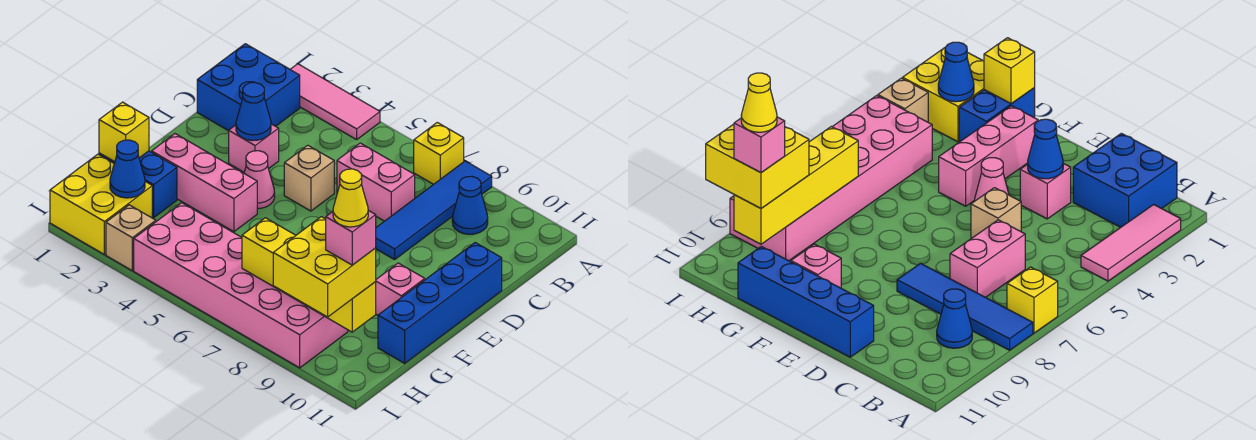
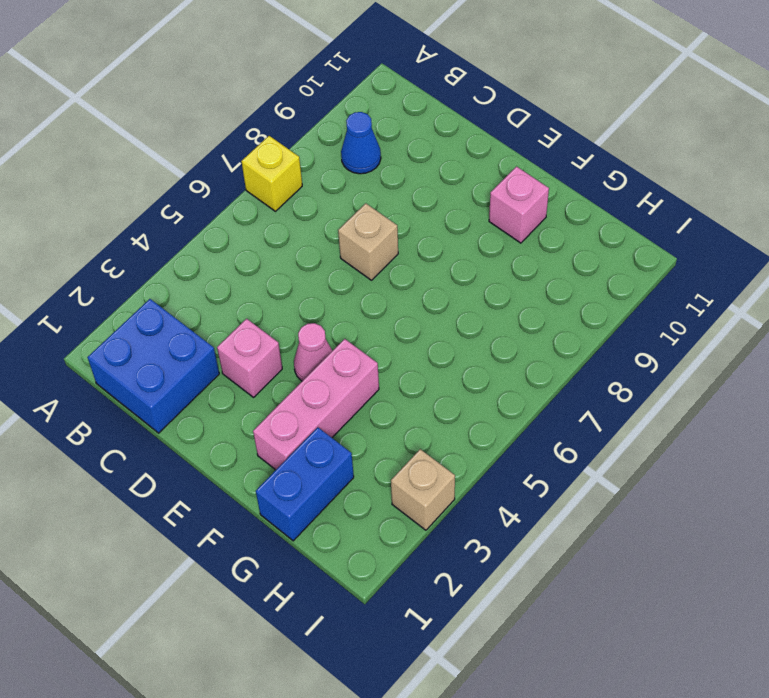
tan 1x1 brick [338,203,398,280] -> tan 1x1 brick moved to [284,145,334,211]
none -> pink 1x3 tile [290,64,380,140]
none -> blue 1x4 tile [376,161,492,260]
none -> pink 1x2 brick [337,143,415,221]

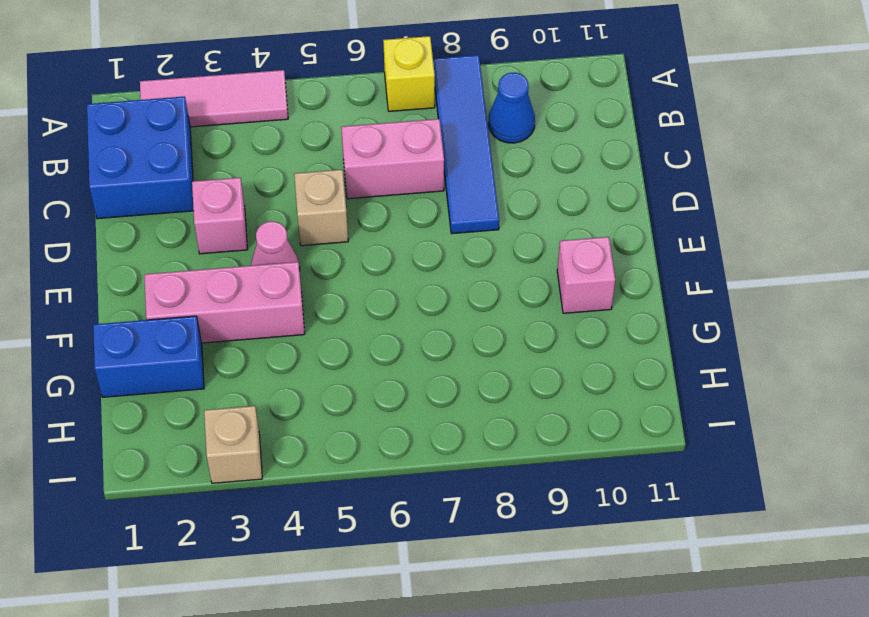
none -> blue 1x4 brick [378,243,502,363]
none -> yellow 2x2 brick [50,154,152,254]
none -> pink 2x6 brick [134,203,348,368]

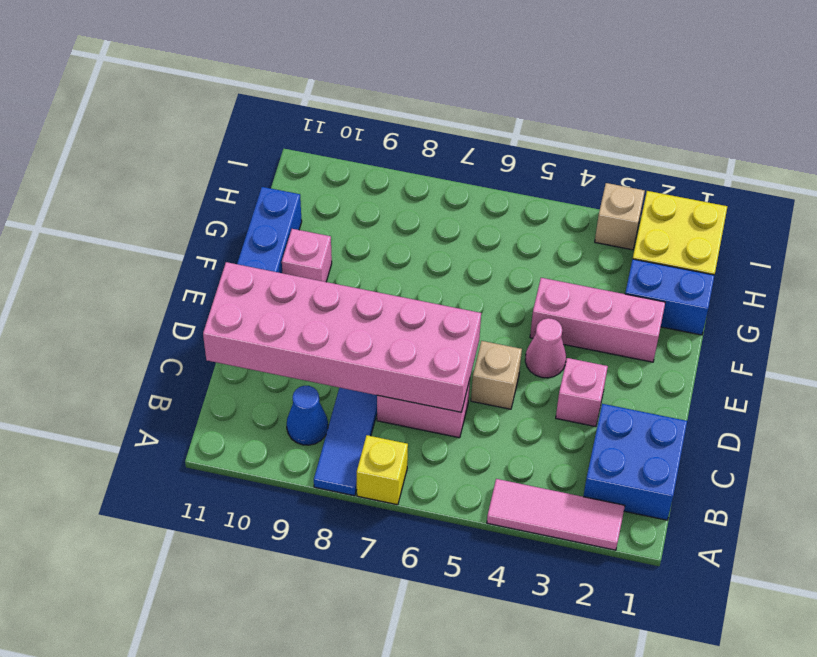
pink 2x6 brick [203,262,481,412] -> pink 2x6 brick moved to [134,203,348,368]
none -> blue 1x1 cone [236,83,271,141]
none -> yellow 1x1 brick [99,102,149,162]
none -> blue 1x1 cone [110,140,145,198]

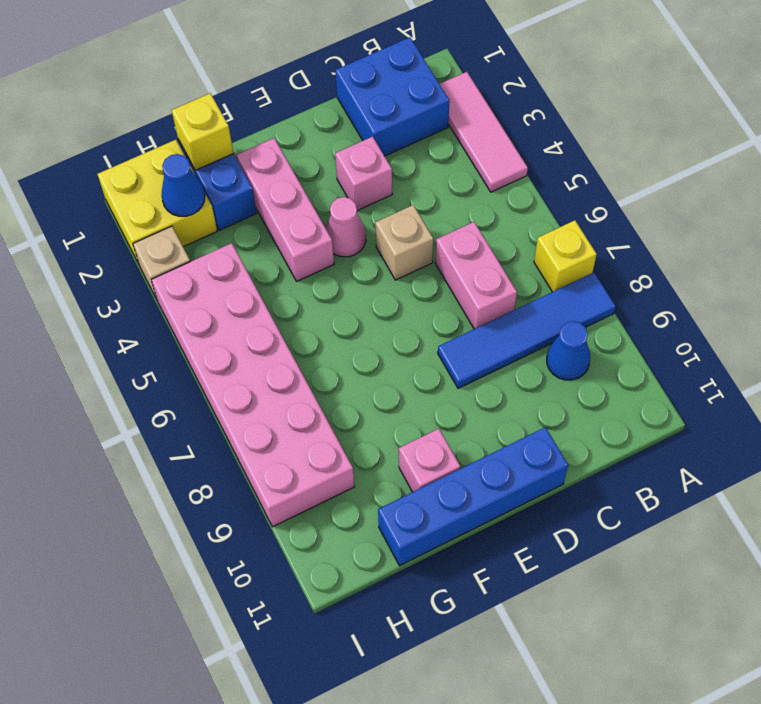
none -> blue 1x1 cone [236,83,271,141]
none -> yellow 1x4 brick [242,218,376,332]
none -> yellow 2x2 brick [273,217,376,317]

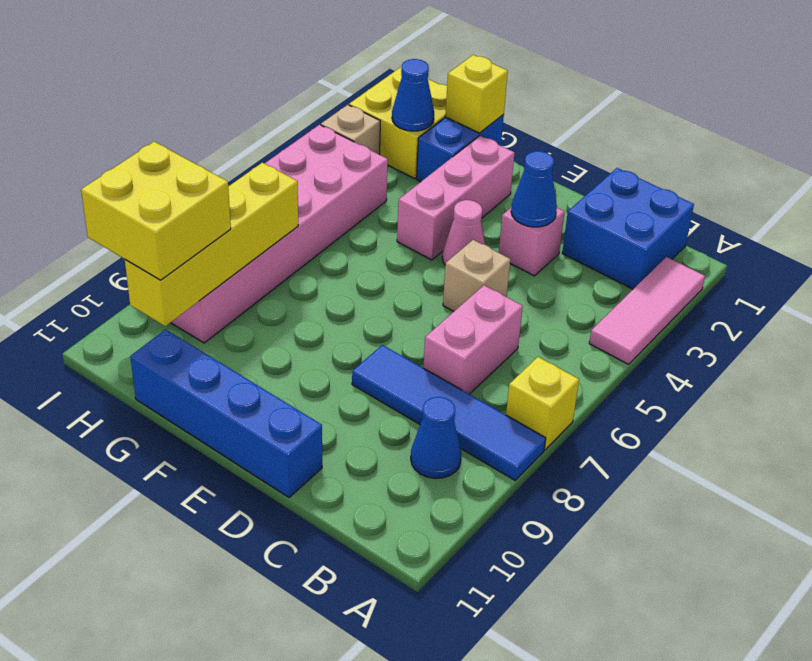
none -> pink 1x1 brick [375,263,425,315]
none -> pink 1x1 brick [326,210,376,265]
none -> yellow 1x1 cone [333,169,368,227]

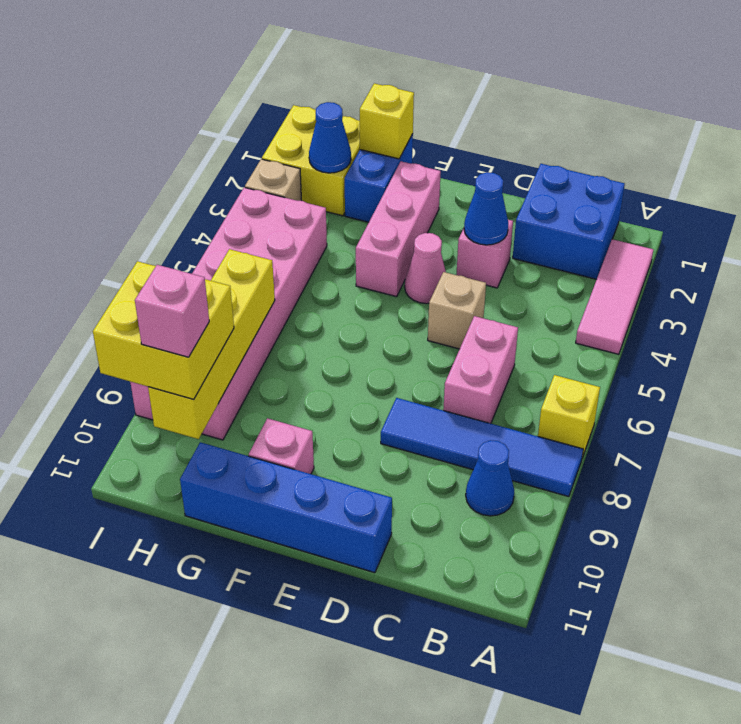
none -> yellow 1x1 cone [333,169,368,227]

